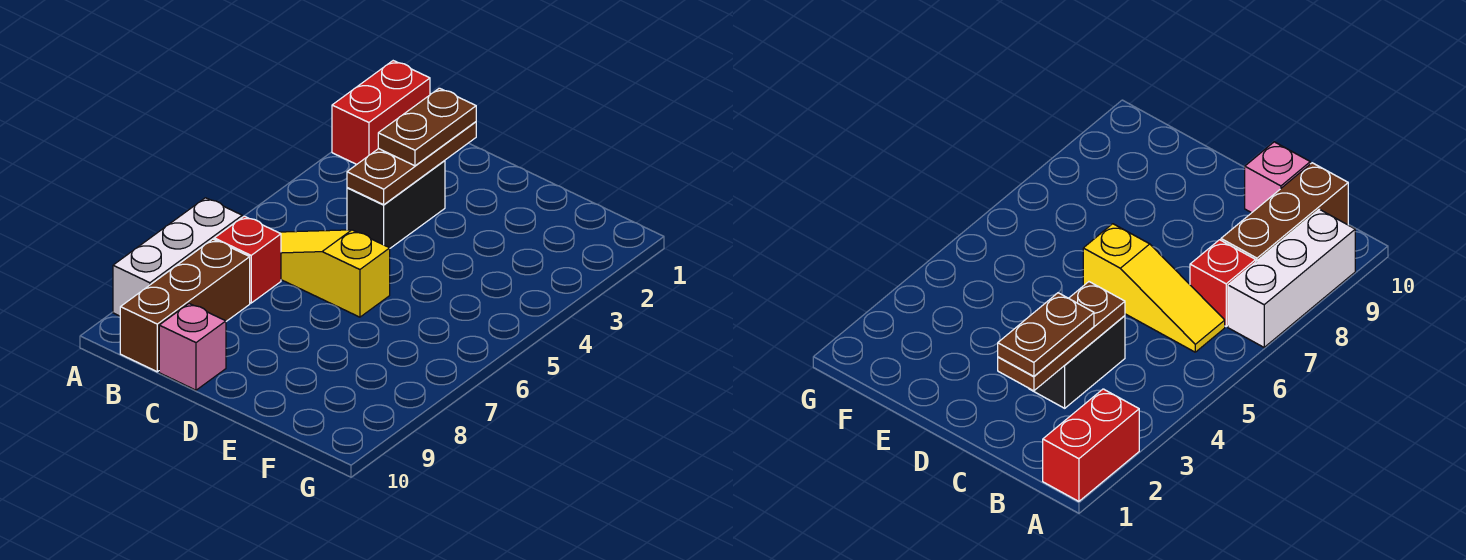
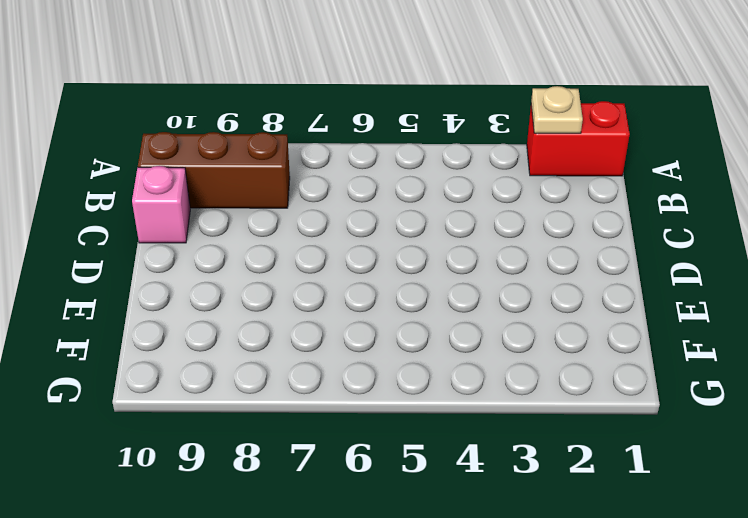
tan 1x1 plate [531,86,583,133] -> none
none -> white 1x3 brick [113,198,242,316]
none -> yellow 1x3 slope [278,230,390,317]

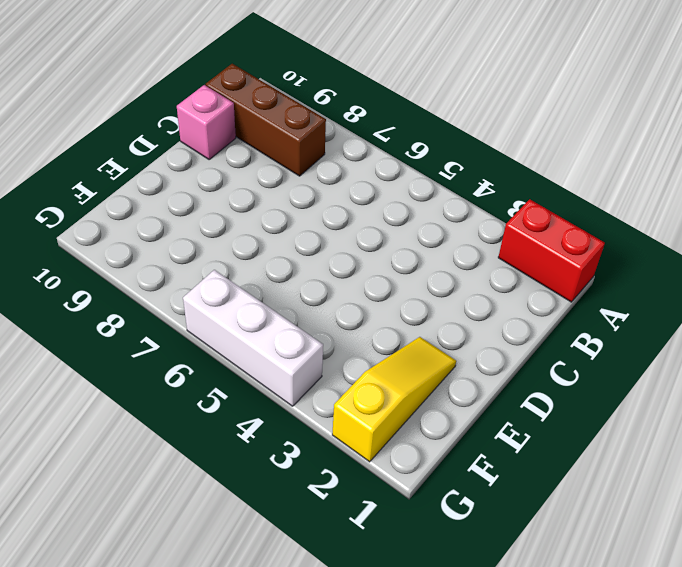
yellow 1x3 slope [332,337,456,462] -> yellow 1x3 slope moved to [278,230,390,317]
white 1x3 brick [183,270,323,406] -> white 1x3 brick moved to [113,198,242,316]
none -> red 1x1 brick [214,216,281,303]
none -> black 1x2 brick [347,161,445,248]

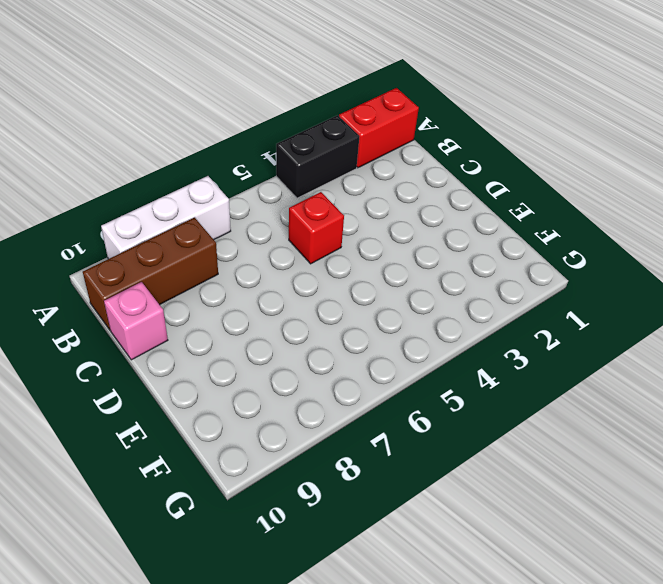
black 1x2 brick [276,115,360,198] -> black 1x2 brick moved to [347,161,445,248]
red 1x1 brick [289,192,344,264] -> red 1x1 brick moved to [214,216,281,303]
none -> yellow 1x3 slope [278,230,390,317]
none -> brown 1x3 plate [347,122,476,205]

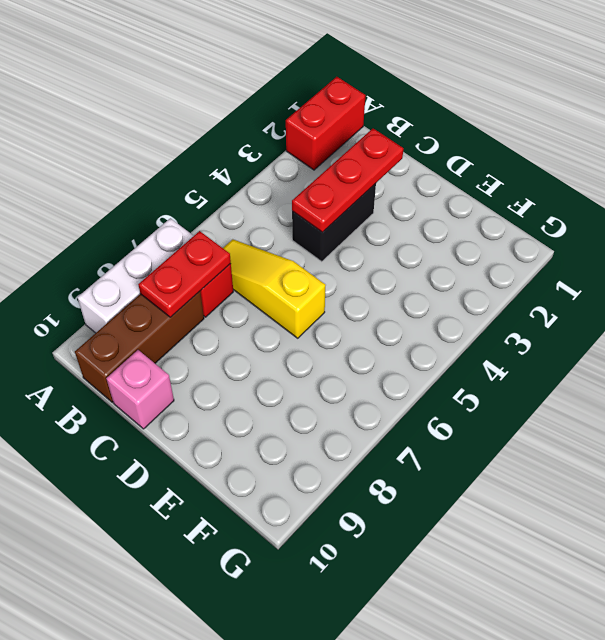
red 1x2 plate [138,231,231,317] -> none
red 1x3 plate [292,128,403,232] -> brown 1x3 plate [347,122,476,205]
none -> brown 1x2 plate [378,88,476,166]

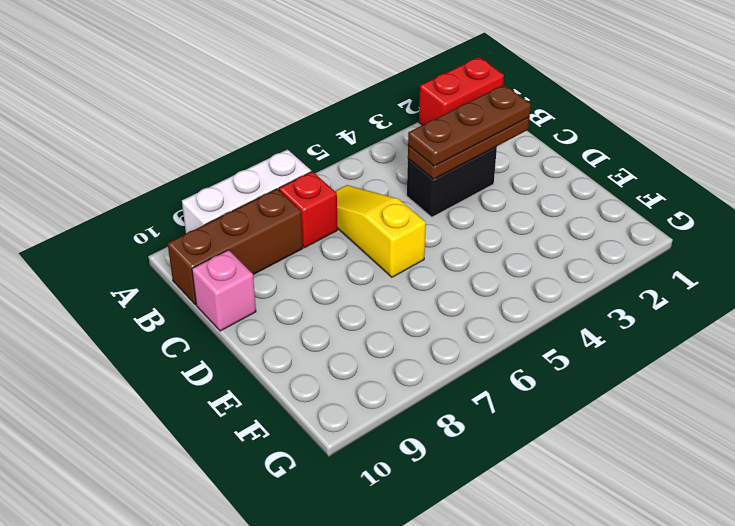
brown 1x3 plate [408,85,531,166] -> brown 1x2 plate [378,88,476,166]

